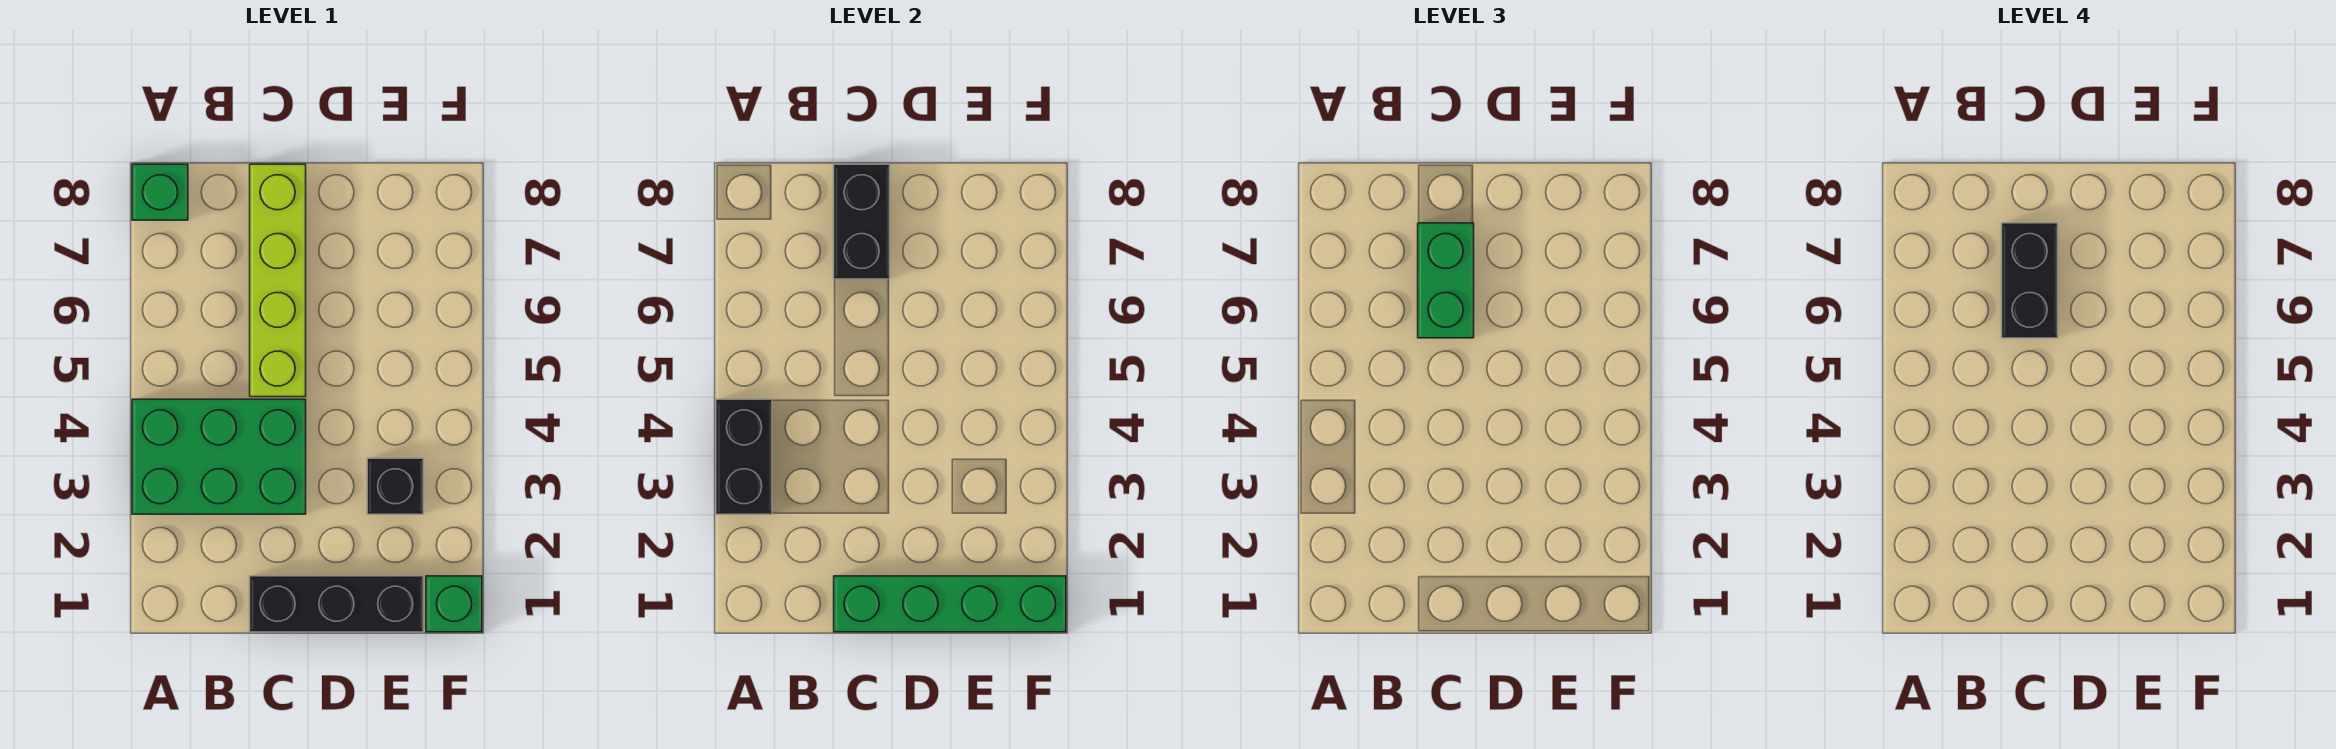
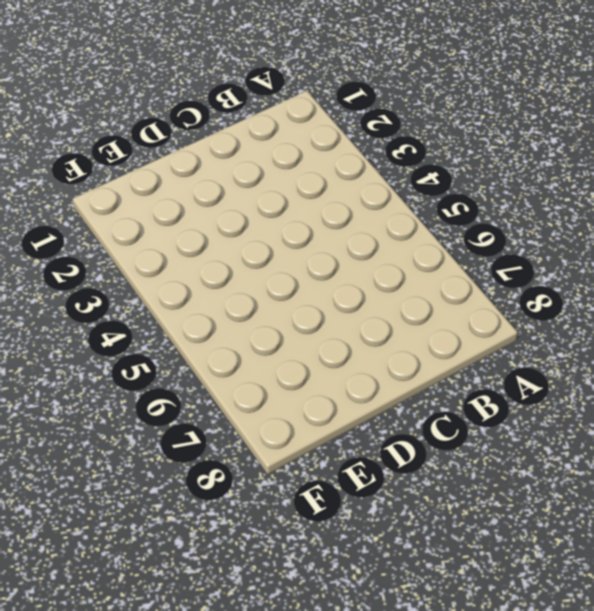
none -> green 2x3 brick [132,399,306,514]
none -> green 1x1 brick [132,164,188,220]

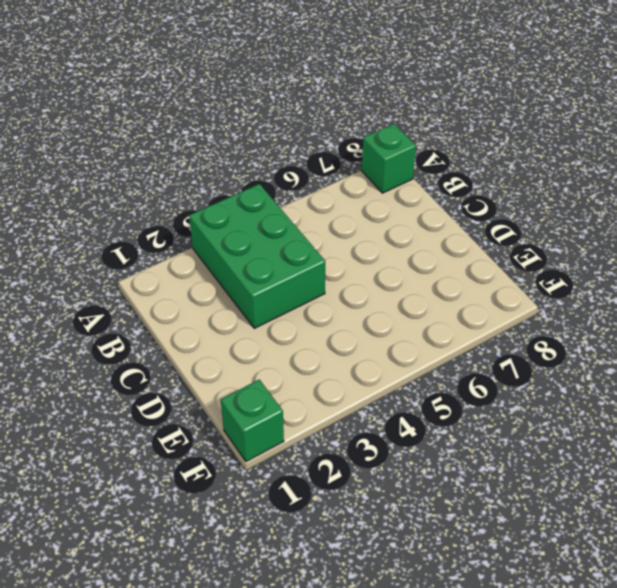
none -> black 1x3 brick [250,576,423,632]
none -> lime 1x4 brick [250,164,306,397]

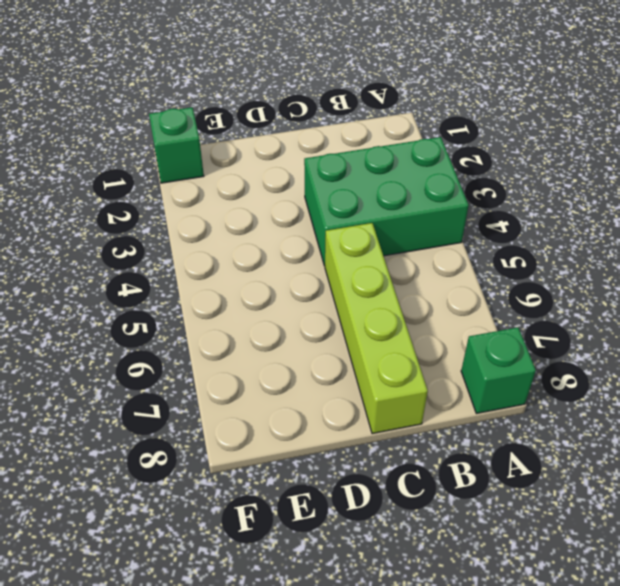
none -> black 1x3 brick [250,576,423,632]
none -> black 1x1 brick [367,458,423,514]

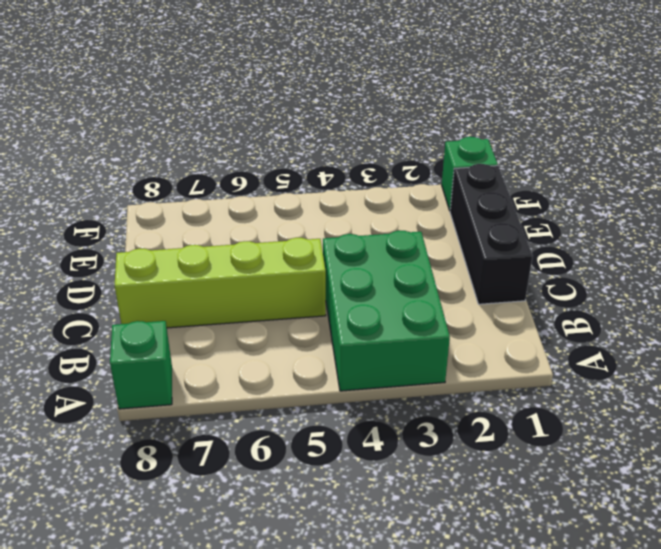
none -> black 1x1 brick [367,458,423,514]
none -> black 1x2 brick [716,399,772,514]

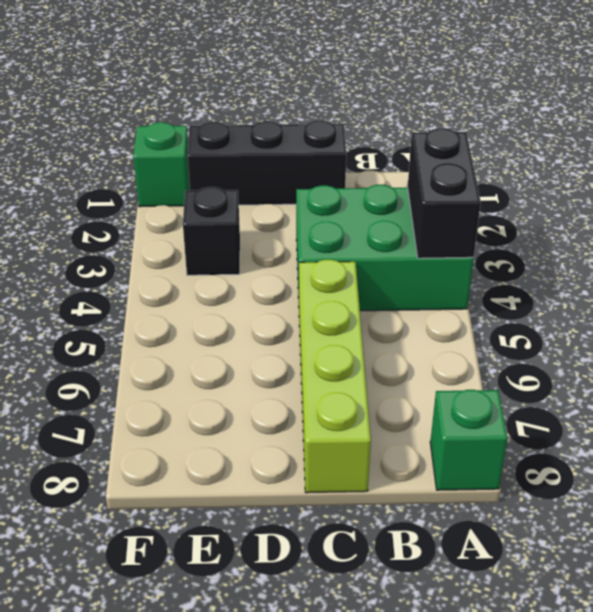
none -> green 1x4 brick [834,576,1066,632]
none -> black 1x2 brick [834,164,890,279]

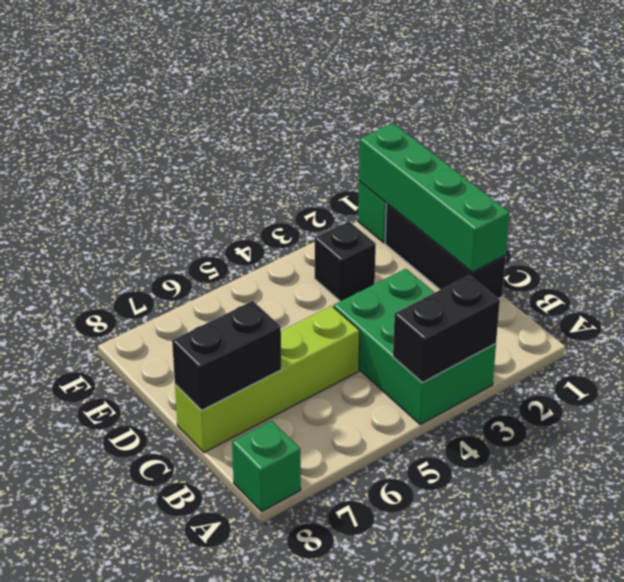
none -> green 1x2 brick [1418,223,1474,338]
none -> black 1x2 brick [2002,223,2058,338]

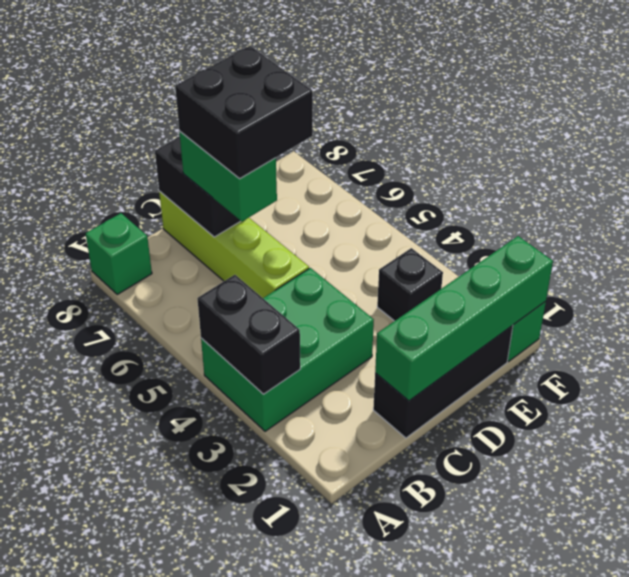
black 2x2 brick [175,46,313,178] -> black 1x2 brick [2002,223,2058,338]

